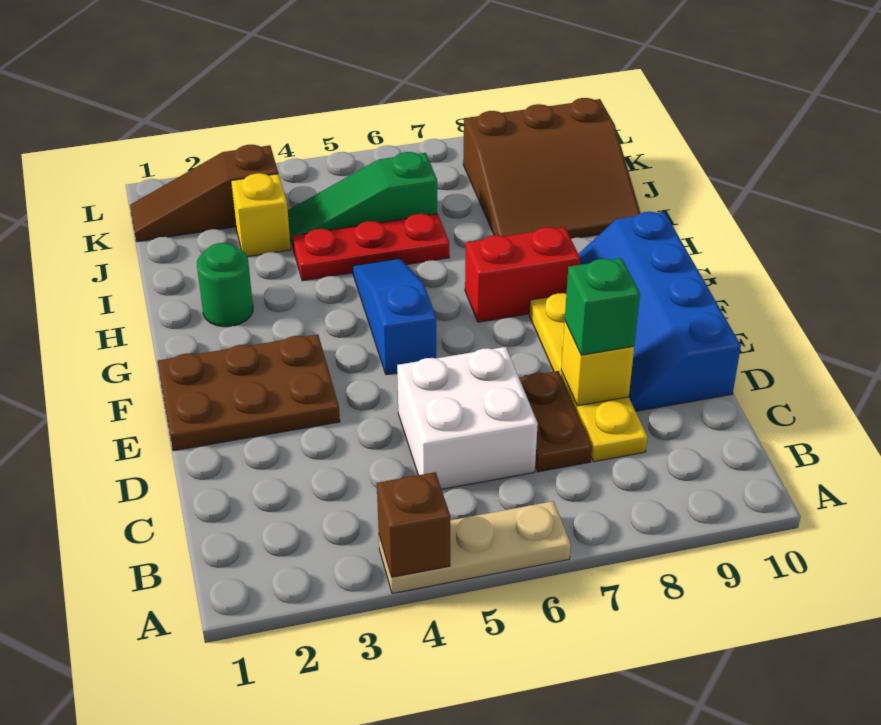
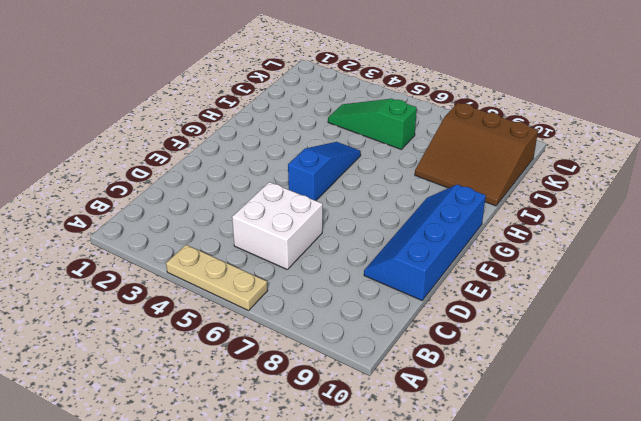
none -> brown 1x2 plate [519,371,592,472]
none -> yellow 1x4 plate [529,293,647,462]
none -> brown 2x3 plate [158,334,340,451]

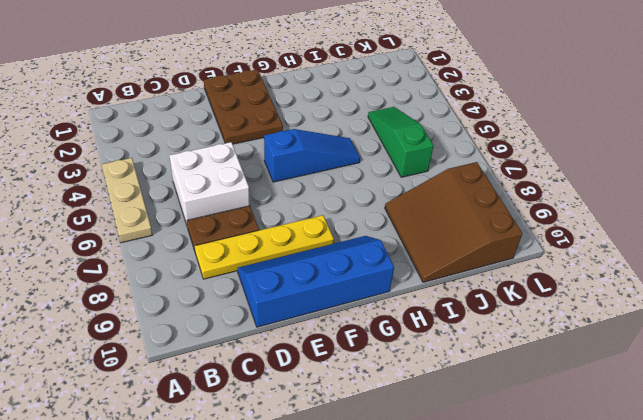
none -> red 1x2 brick [465,227,580,322]
none -> green 1x1 round brick [197,243,253,327]
none -> red 1x3 plate [292,214,449,281]

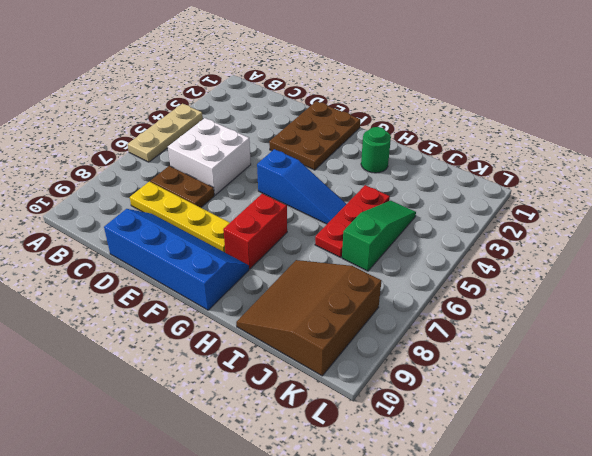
none -> yellow 1x1 brick [231,173,291,257]
none -> brown 1x3 slope [130,145,278,242]
none -> brown 1x1 brick [377,472,450,577]

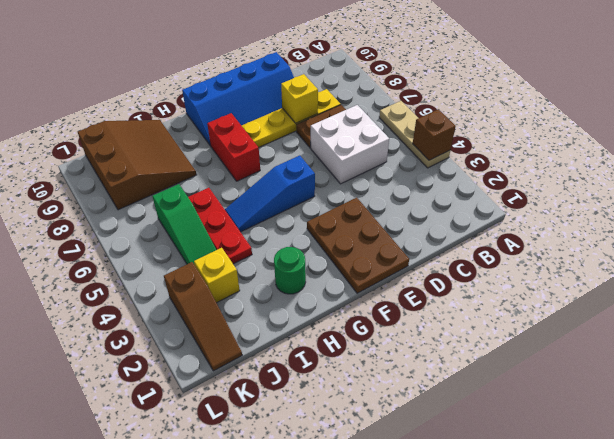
none -> green 1x1 brick [565,258,640,355]

